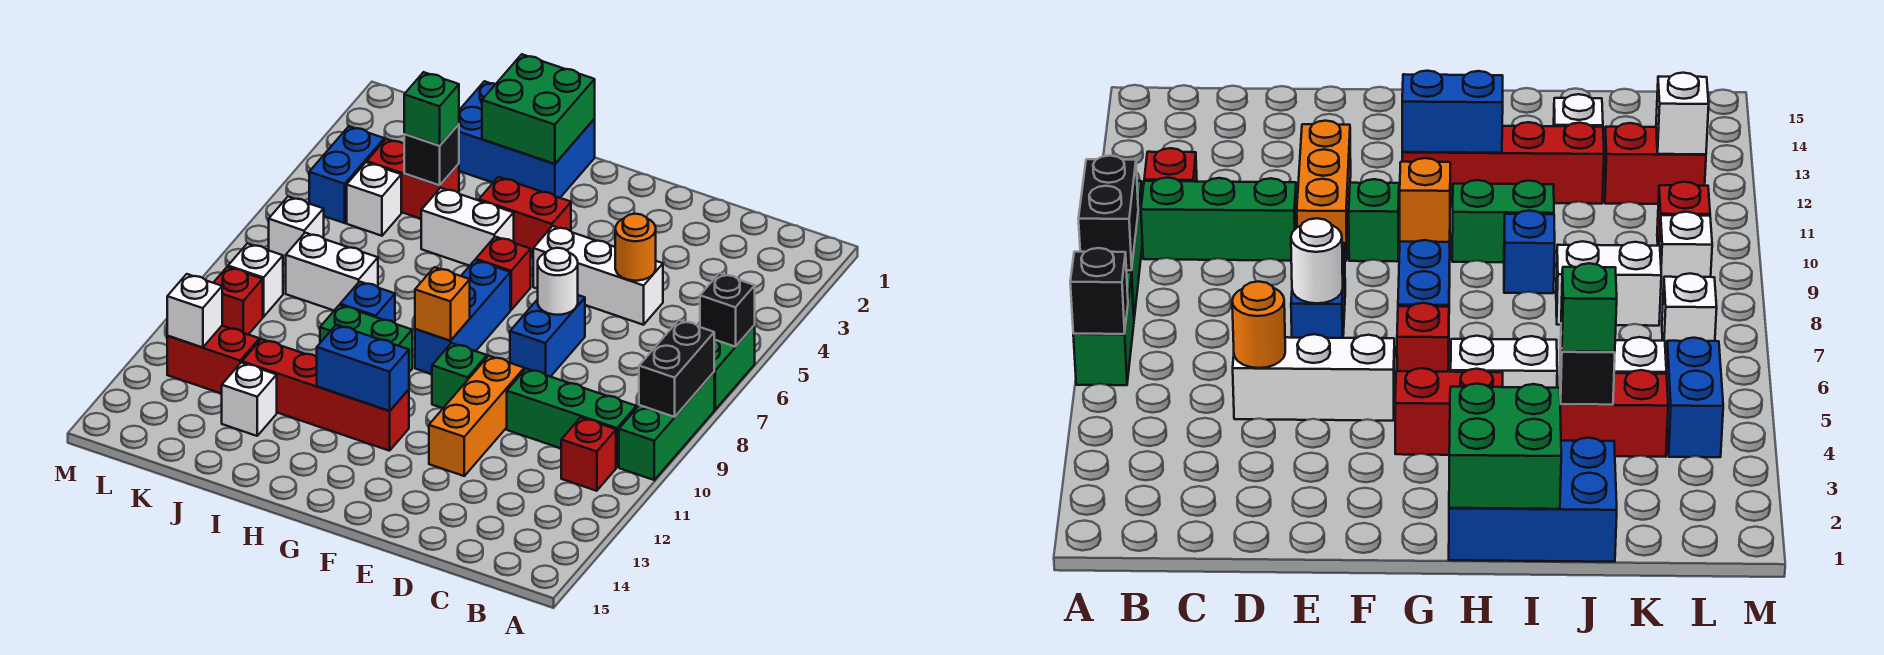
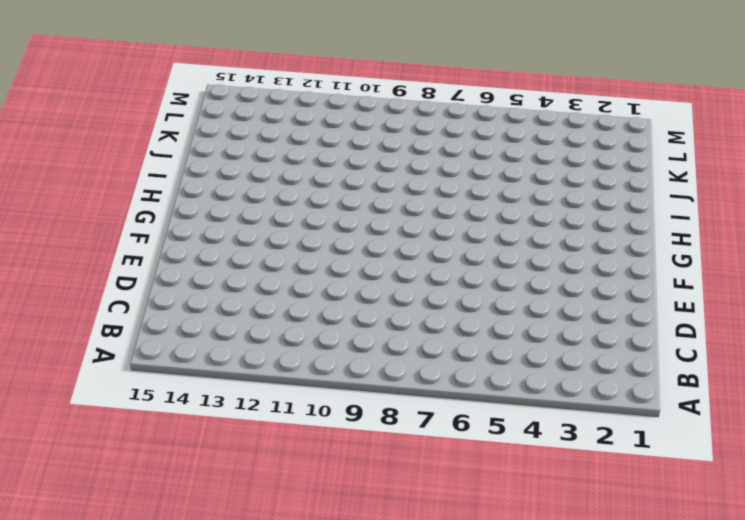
none -> green 1x2 brick [714,325,755,410]
none -> green 1x3 brick [619,372,714,480]
none -> green 1x3 brick [507,369,636,467]
none -> red 1x1 brick [561,417,616,491]

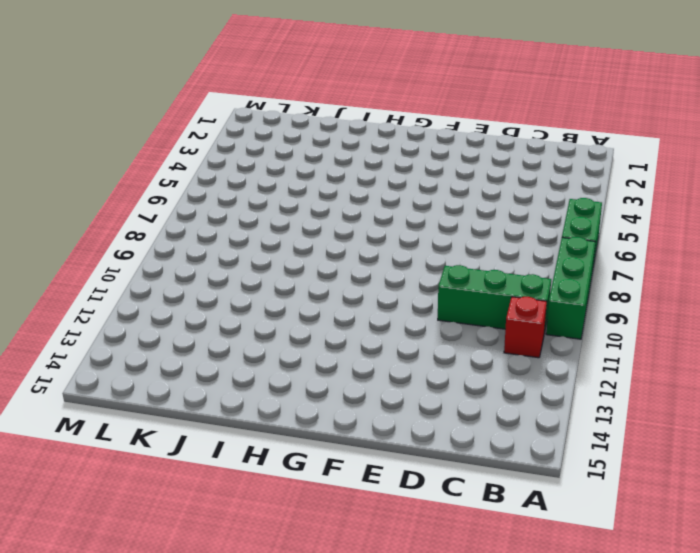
none -> white 1x3 brick [533,226,663,325]
none -> blue 1x2 brick [510,295,585,377]
none -> orange 1x3 brick [429,356,524,476]
none -> green 1x1 brick [432,343,487,408]

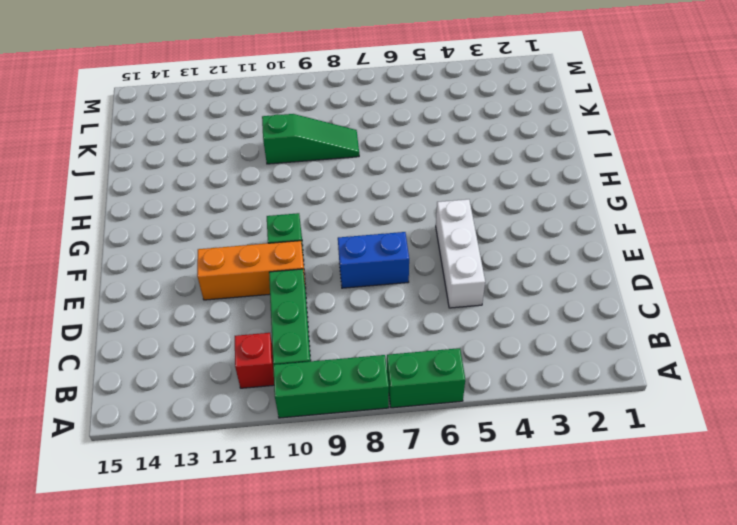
green 1x3 slope [262,114,359,164] -> white 1x2 brick [286,233,378,310]
none -> red 1x2 brick [479,177,571,257]
none -> red 1x1 brick [476,237,531,310]
none -> blue 1x3 brick [415,260,510,374]
none -> red 1x4 brick [242,339,409,451]

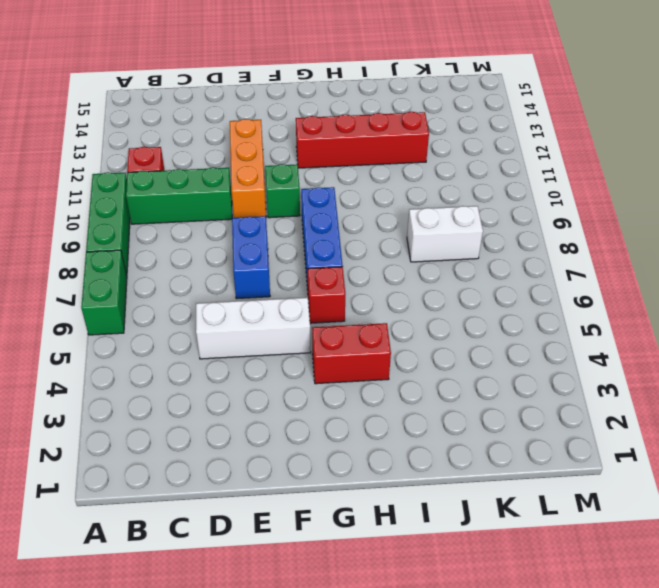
none -> blue 2x3 brick [459,81,595,198]
none -> white 1x2 brick [421,188,514,266]
none -> green 1x2 brick [320,305,412,372]
none -> blue 1x1 brick [340,282,395,323]

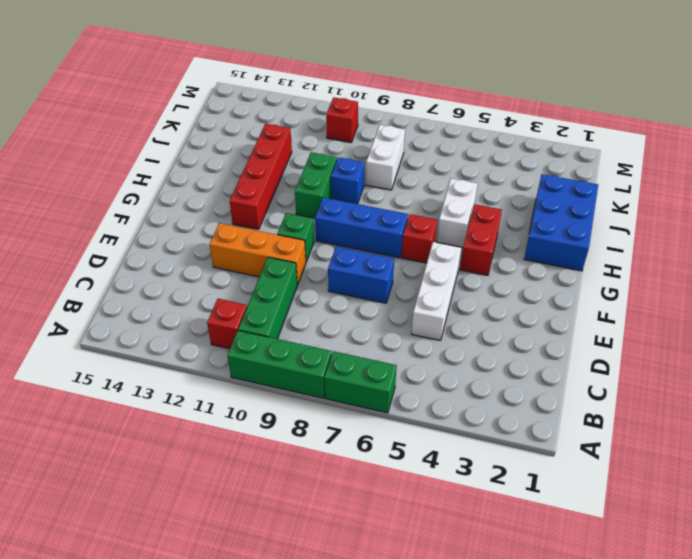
none -> red 1x2 brick [367,139,459,219]
none -> white 1x1 brick [222,363,277,436]
none -> white 1x1 brick [347,162,401,236]
none -> red 1x2 brick [167,326,260,394]

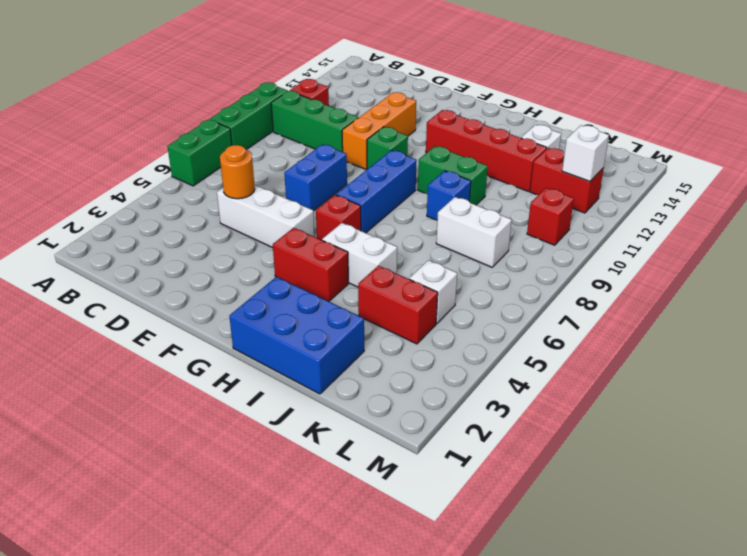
none -> blue 1x2 brick [309,126,384,223]
none -> white 1x1 brick [269,197,324,264]
none -> white 1x1 brick [228,243,283,317]
none -> black 1x1 brick [700,273,755,347]

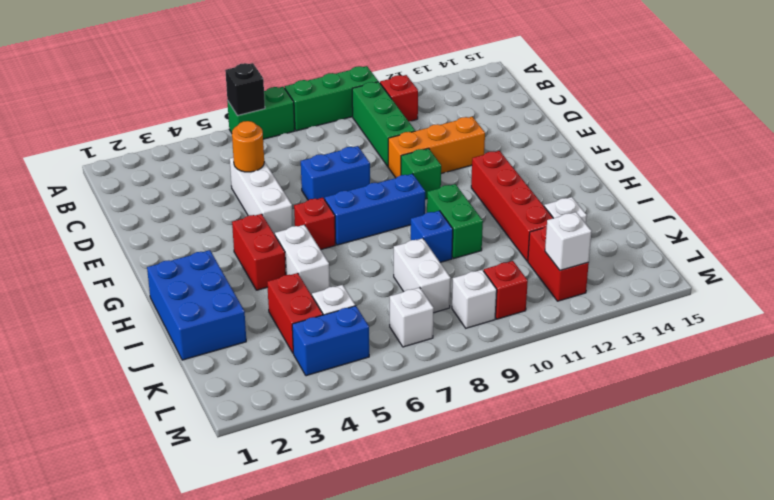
none -> black 1x2 brick [639,320,714,417]
none -> white 1x1 round brick [538,248,578,315]
none -> orange 1x1 brick [415,267,470,341]
none -> blue 1x2 brick [317,325,409,411]

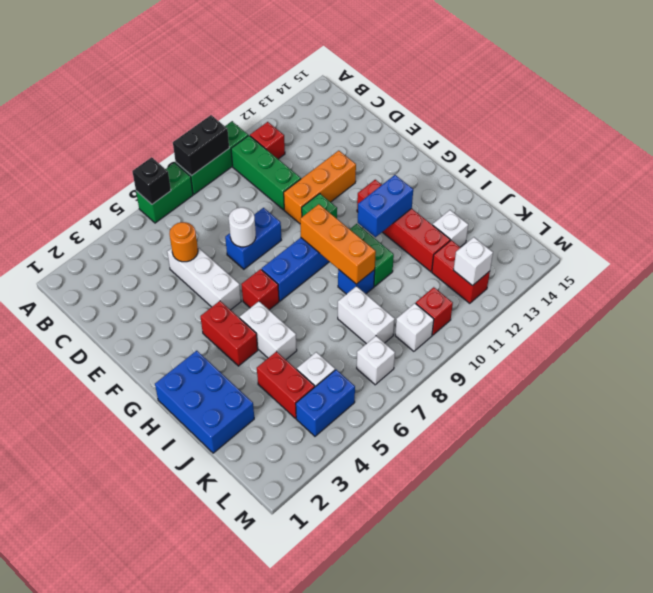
orange 1x3 brick [300,204,376,284] -> orange 1x1 brick [415,267,470,341]
blue 1x2 brick [358,175,413,237] -> blue 1x2 brick turned to [317,325,409,411]
none -> green 2x2 brick [482,54,595,164]
none -> black 1x1 brick [404,124,459,185]
none -> green 1x1 brick [404,72,459,146]

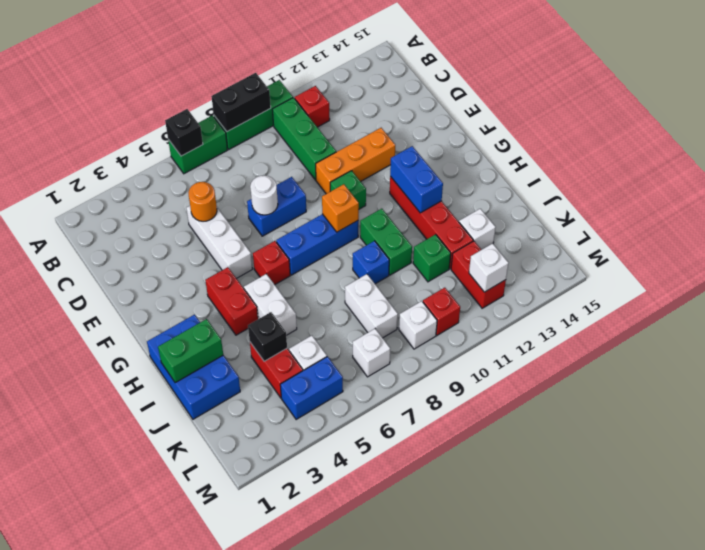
green 1x2 brick [158,319,223,383] -> green 2x2 brick [482,54,595,164]
green 1x1 brick [413,234,451,282] -> green 1x1 brick moved to [404,72,459,146]

